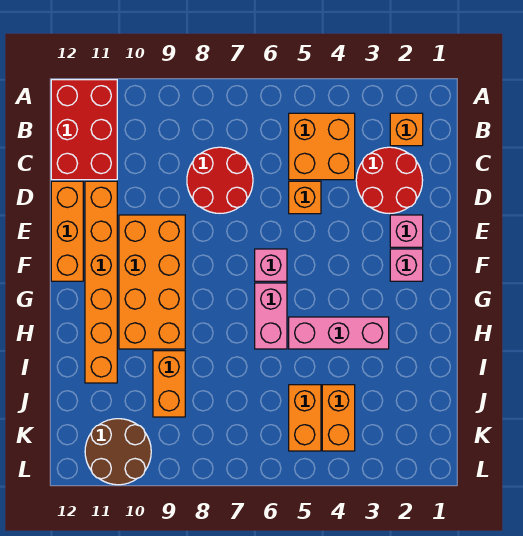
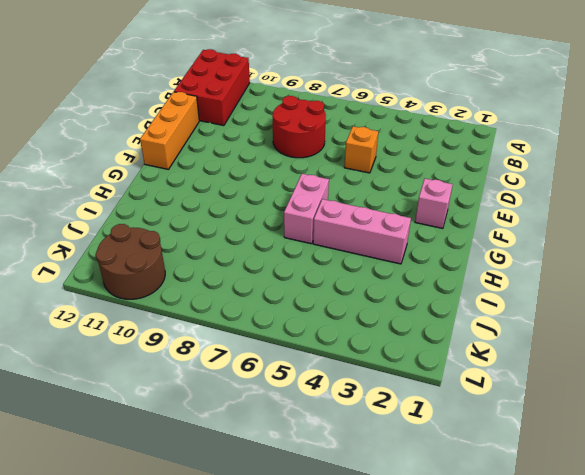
none -> orange 1x1 brick [390,113,423,146]
none -> orange 2x2 brick [289,113,355,180]
none -> red 2x2 round brick [356,147,423,213]

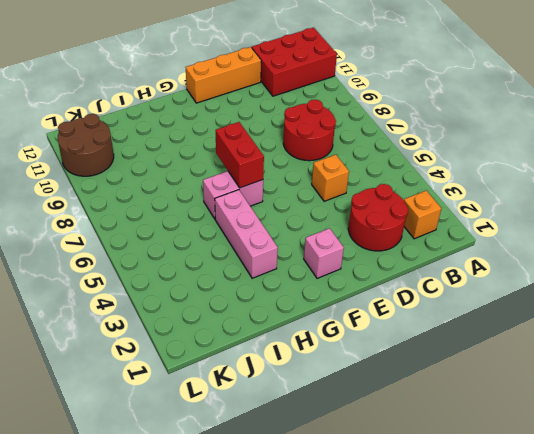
red 1x2 brick [216,122,264,188] -> none
none -> orange 2x2 brick [289,113,355,180]
none -> orange 1x6 brick [85,181,117,383]
none -> pink 1x1 brick [390,215,423,247]

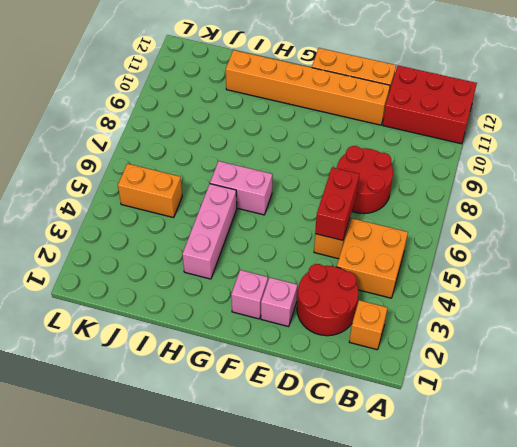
red 1x2 brick [315,167,359,240] -> none
none -> orange 2x4 brick [119,215,185,349]
none -> pink 1x1 brick [255,249,287,281]
none -> orange 1x2 brick [153,351,185,417]

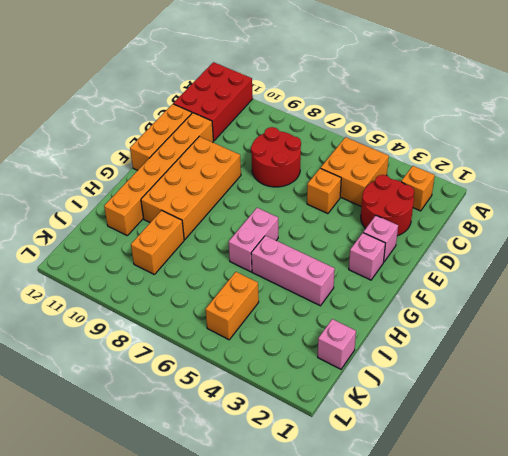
pink 1x1 brick [318,319,356,369] -> pink 1x1 brick moved to [255,249,287,281]
none -> orange 1x2 brick [322,385,355,451]
none -> brown 2x2 round brick [85,419,151,485]

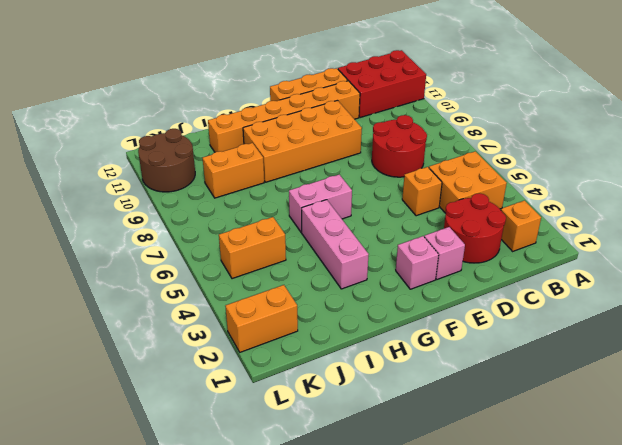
orange 1x2 brick [225,285,298,352] -> orange 1x2 brick moved to [322,385,355,451]
none -> pink 1x1 brick [255,249,287,281]

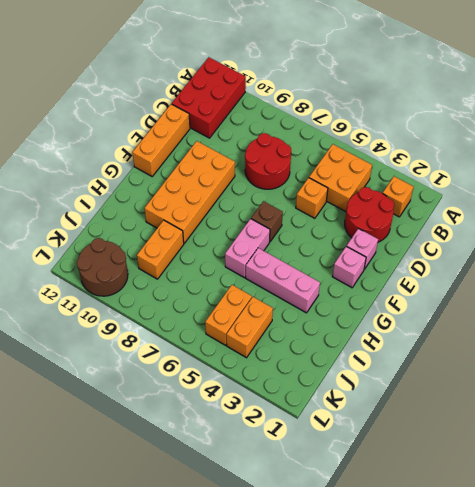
brown 1x1 brick [251,201,283,242] -> pink 1x1 brick [255,249,287,281]
none -> orange 1x6 brick [85,181,117,383]

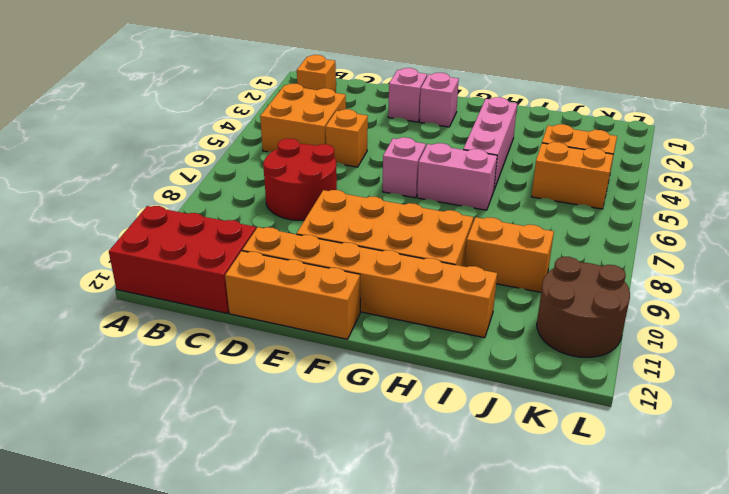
none -> red 2x2 round brick [356,147,423,213]

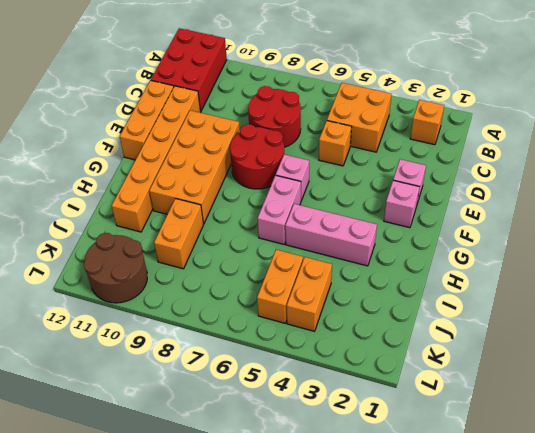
red 2x2 round brick [230,124,284,189] -> red 2x2 round brick moved to [356,147,423,213]

